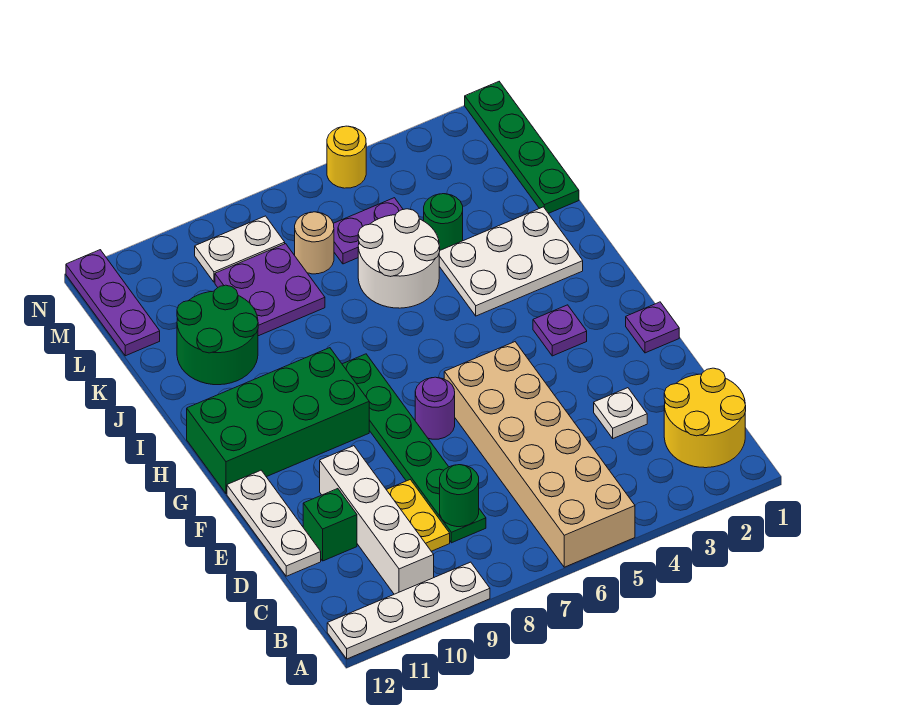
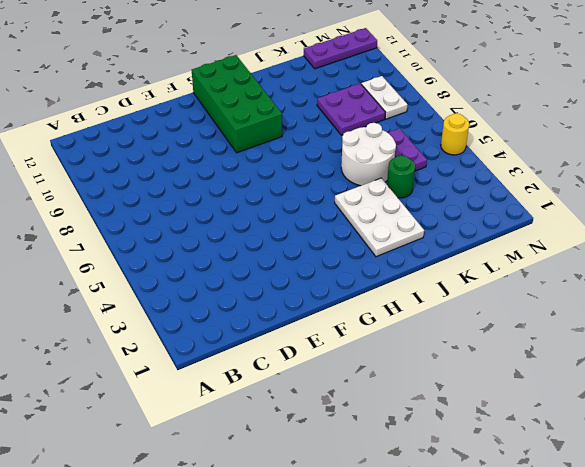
none -> tan 2x6 brick [444,342,635,567]
none -> white 1x4 plate [327,562,490,659]
none -> yellow 2x2 round brick [664,368,746,468]

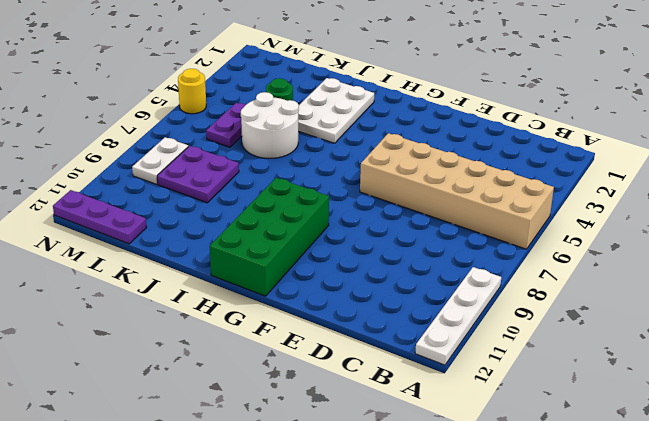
none -> yellow 2x2 round brick [664,368,746,468]
none -> white 1x4 brick [320,446,434,594]
none -> green 1x6 plate [342,354,486,543]

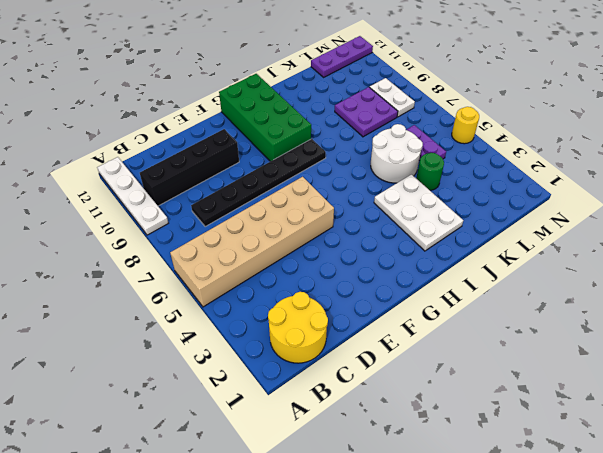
black 1x4 brick [140,129,239,206] -> white 1x4 brick [320,446,434,594]
black 1x6 plate [191,139,326,227] -> green 1x6 plate [342,354,486,543]
none -> yellow 1x2 plate [386,480,450,551]
none -> white 1x1 plate [594,388,647,438]
none -> green 1x1 brick [303,489,357,561]

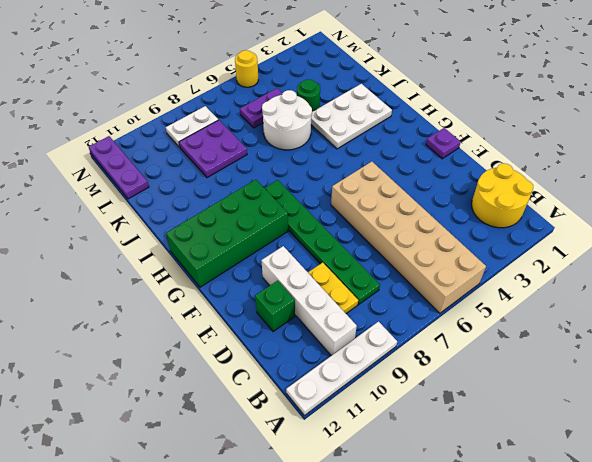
none -> white 1x1 plate [594,388,647,438]
none -> white 1x3 plate [227,470,321,576]
none -> purple 1x1 round brick [415,377,455,439]

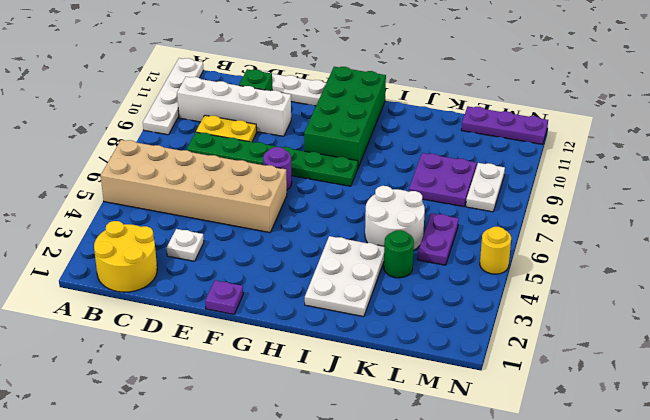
none -> purple 1x1 plate [533,305,587,356]
none -> green 2x2 round brick [177,285,258,385]
none -> green 1x4 plate [465,82,579,213]

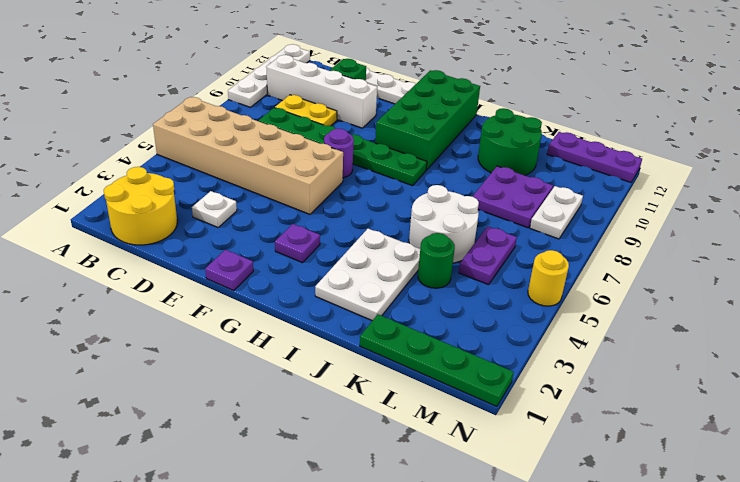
none -> tan 1x1 round brick [295,212,334,274]
none -> green 1x1 round brick [440,465,479,527]

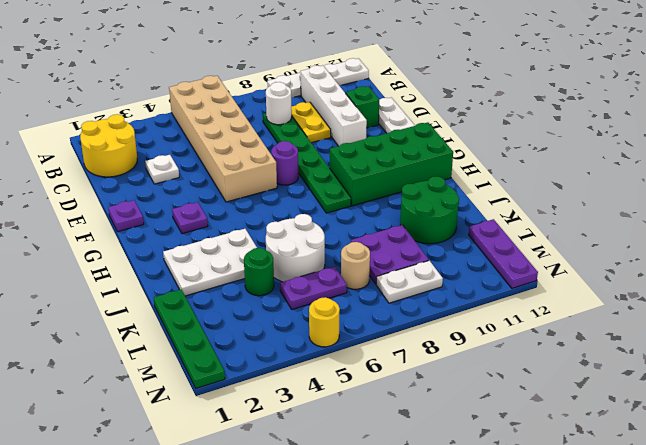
white 1x1 round brick [266,82,292,125] -> green 1x1 round brick [440,465,479,527]

